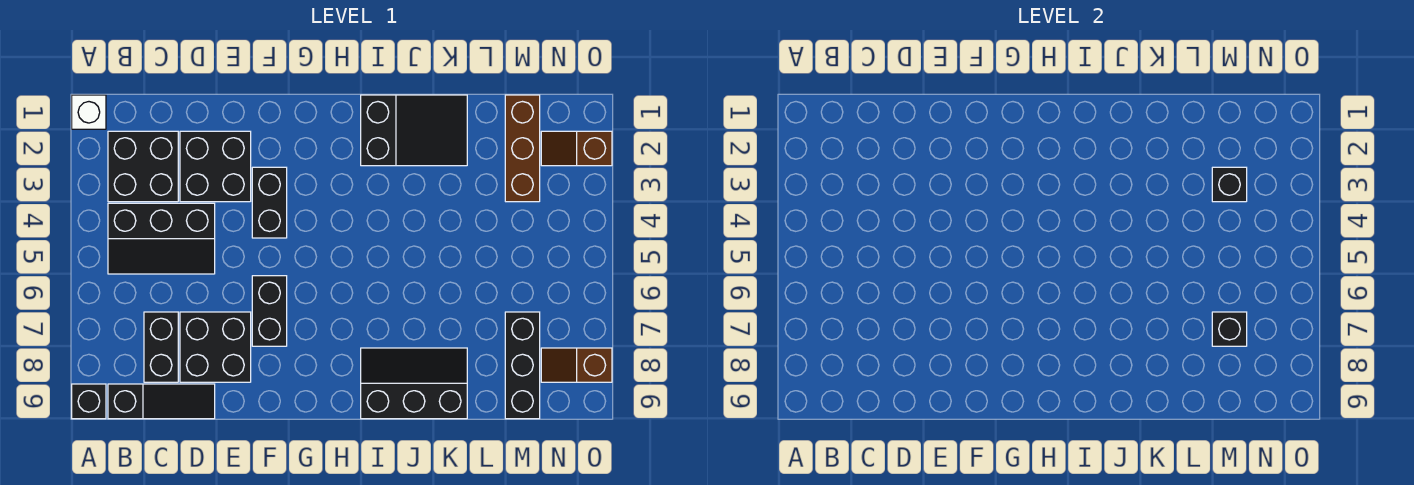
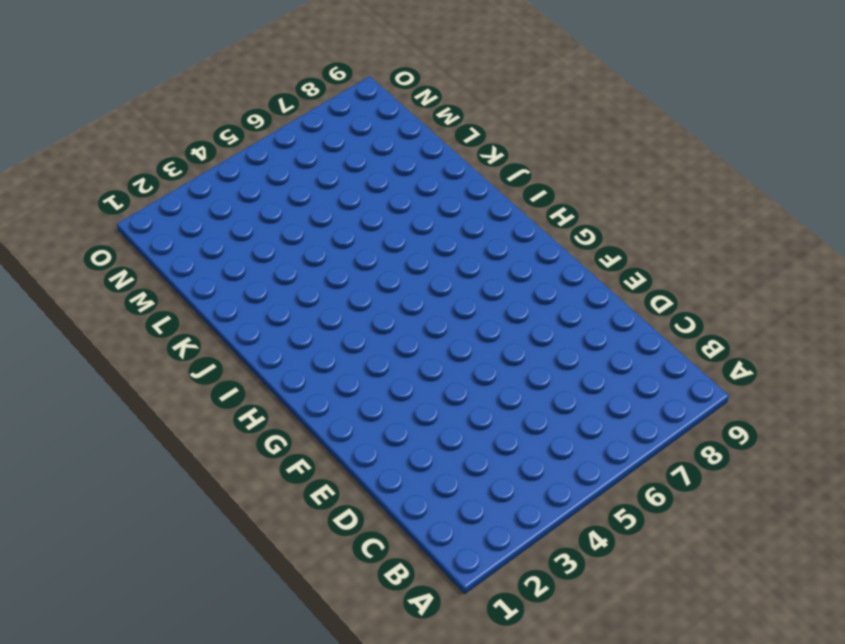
none -> white 1x1 brick [72,95,106,129]
none -> black 1x1 brick [72,384,106,419]
none -> black 2x2 brick [108,131,178,202]

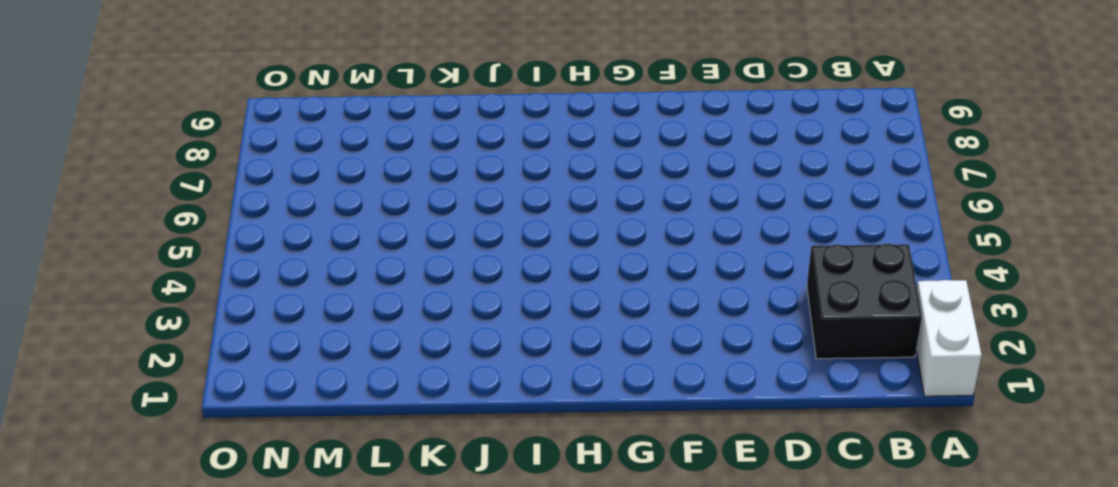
white 1x2 brick [916,280,982,396] -> white 1x1 brick [72,95,106,129]
none -> black 1x1 brick [72,384,106,419]
none -> black 2x3 slope [108,203,215,274]
none -> black 1x3 slope [108,384,215,419]

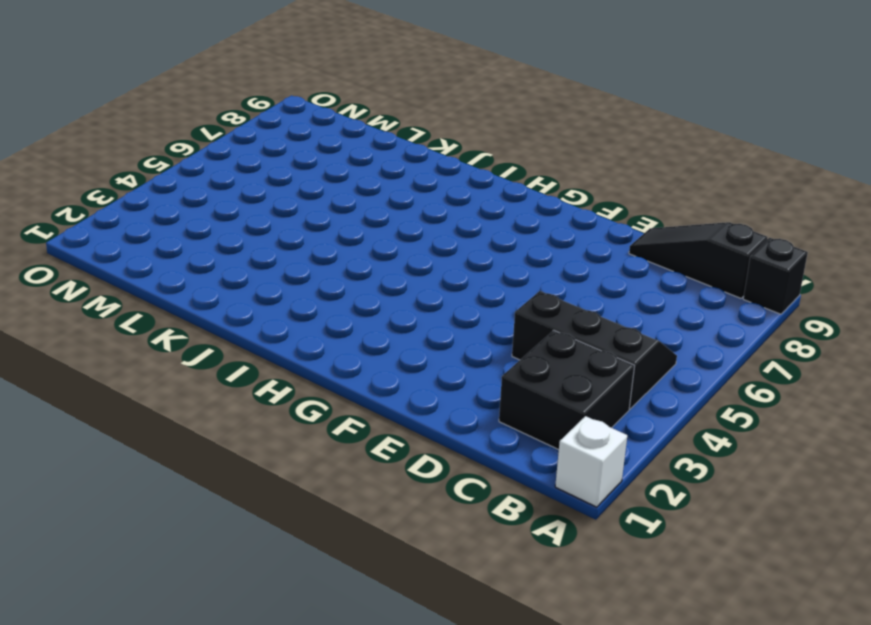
none -> black 1x2 brick [144,312,178,382]
none -> black 2x2 brick [180,131,251,202]
none -> black 2x2 brick [180,312,251,382]

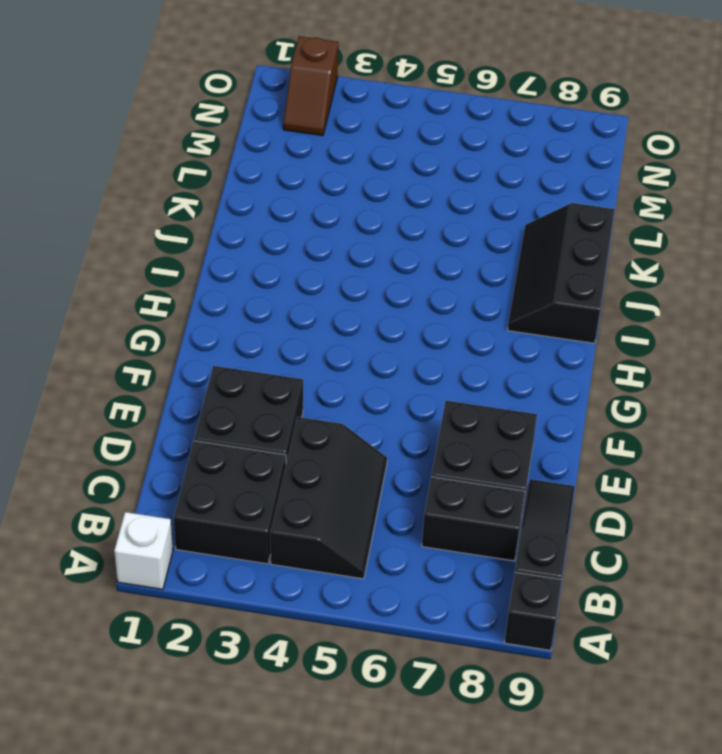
none -> black 1x2 brick [252,167,287,238]
none -> black 1x2 brick [252,276,287,346]
none -> black 2x3 slope [361,95,467,166]

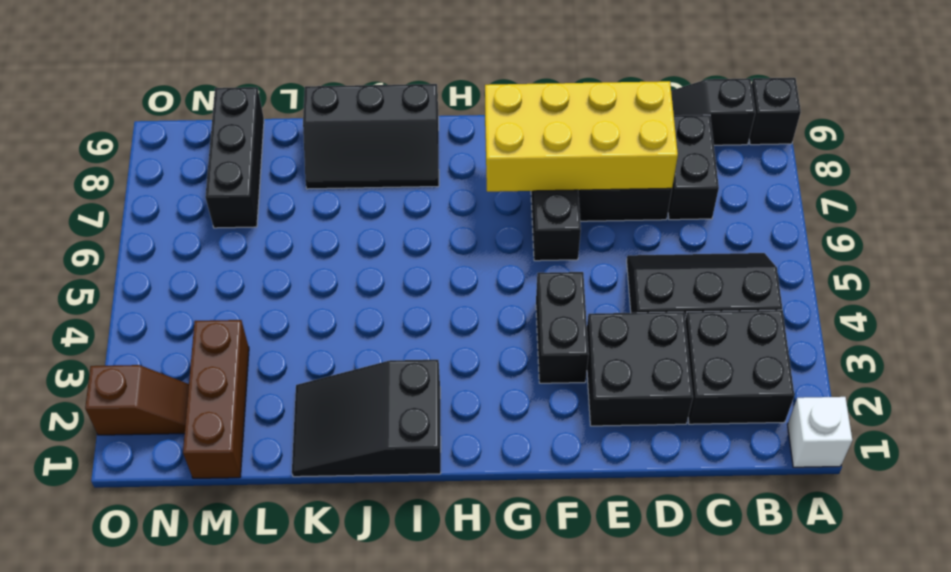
yellow 2x4 brick [485,81,678,192] -> none
none -> brown 1x2 slope [541,348,612,382]
none -> black 1x1 brick [1212,167,1247,202]
none -> black 1x1 brick [1212,312,1247,346]

